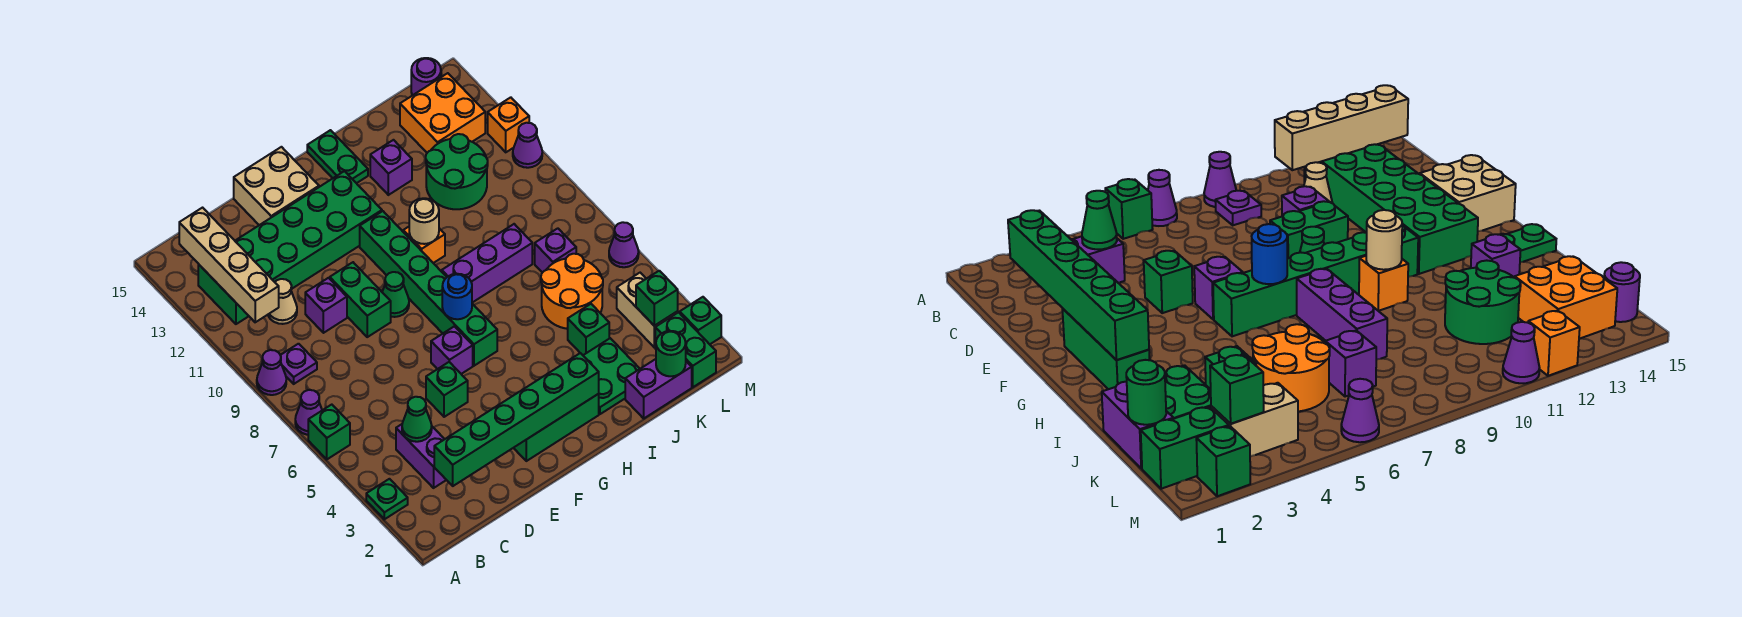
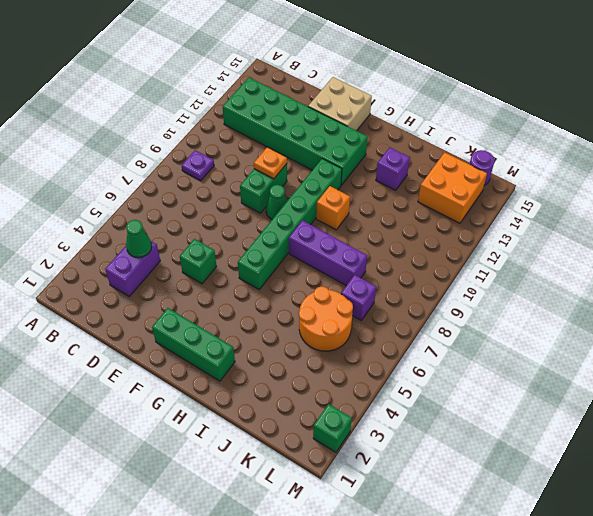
orange 1x1 plate [254,147,287,179] -> none
none -> green 1x1 plate [366,479,408,519]
none -> green 1x1 brick [308,405,350,459]
none -> purple 1x1 cone [295,390,322,435]
none -> purple 1x1 cone [257,350,286,395]

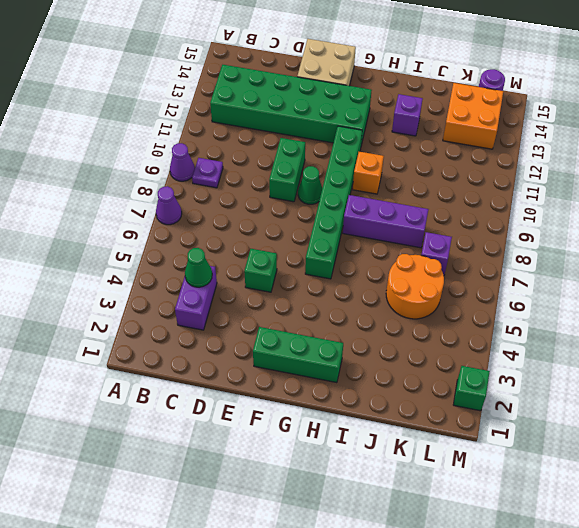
none -> green 1x1 plate [366,479,408,519]
none -> green 1x1 brick [308,405,350,459]
none -> tan 1x1 cone [268,279,297,324]
none -> purple 1x1 brick [305,278,347,333]

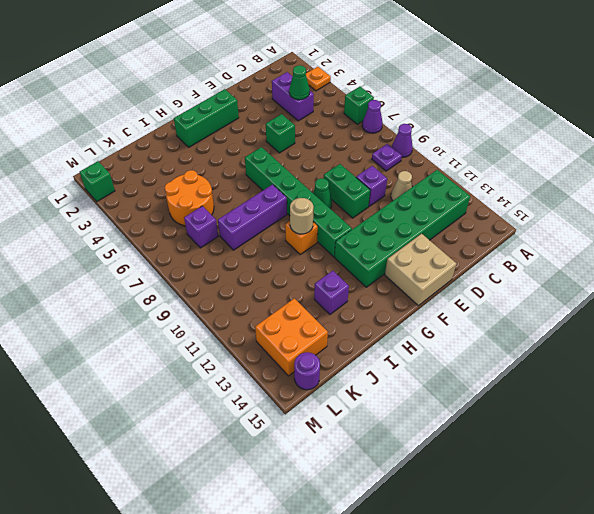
orange 1x1 plate [306,67,331,91] -> green 1x1 plate [366,479,408,519]
none -> purple 1x1 brick [431,326,473,374]
none -> green 1x2 plate [307,130,368,183]
none -> green 2x2 plate [583,338,640,414]
none -> purple 1x2 brick [625,359,692,418]

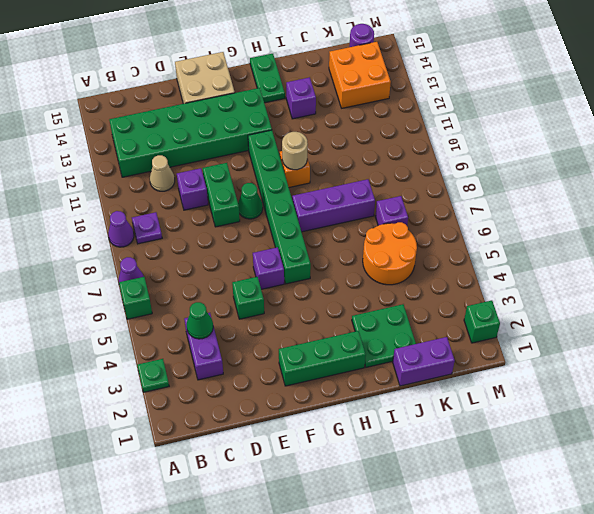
none -> green 1x1 brick [568,304,609,355]
none -> green 2x2 round brick [426,134,488,209]
none -> green 1x2 brick [655,312,716,387]
none -> tan 1x2 brick [617,273,678,347]

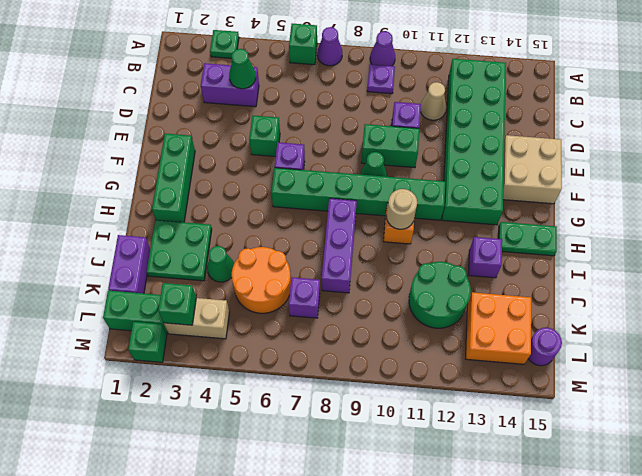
green 1x1 cone [207,246,234,282] -> green 1x1 brick [568,304,609,355]
none -> purple 1x1 cone [609,222,639,267]
none -> purple 1x1 cone [513,123,542,168]
none -> orange 1x1 brick [488,97,529,152]
none -> tan 1x4 brick [179,208,279,322]

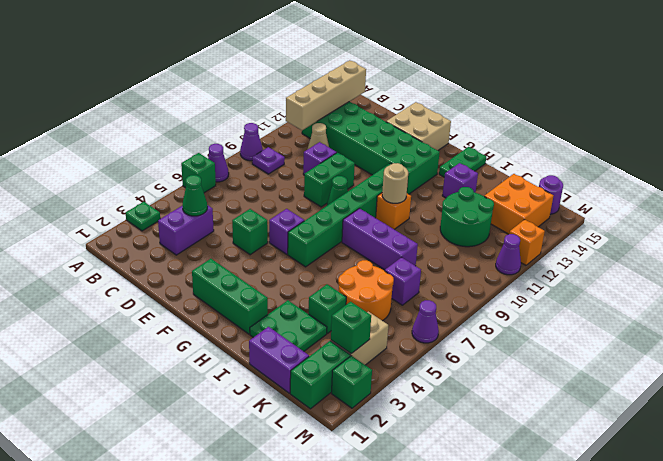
none -> green 1x6 brick [434,353,599,486]
none -> blue 1x1 round brick [442,274,472,319]
none -> green 1x1 round brick [656,331,686,376]

